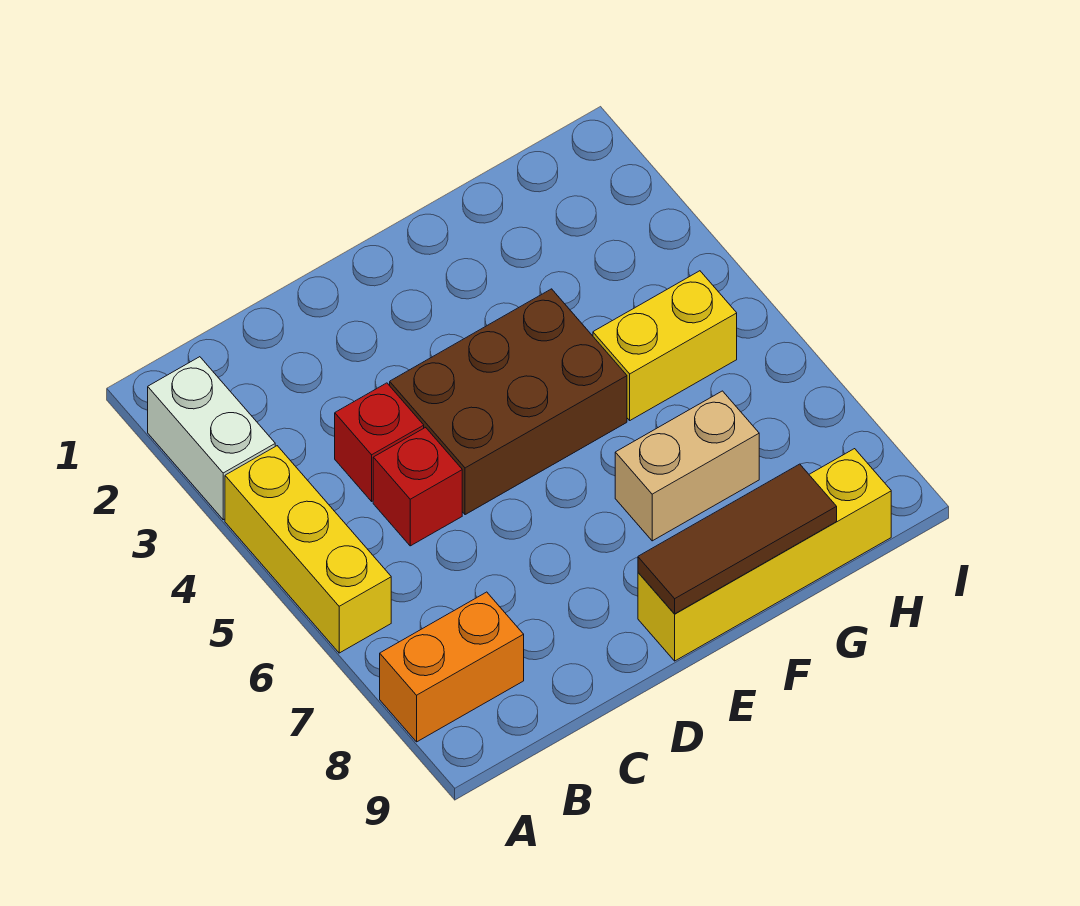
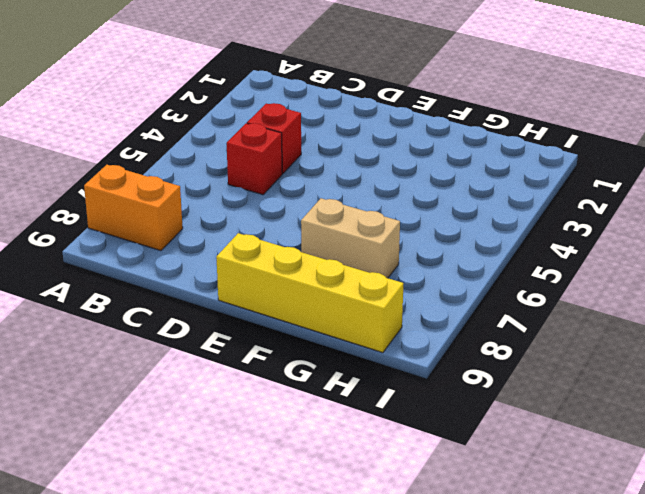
none -> white 1x2 brick [148,357,275,520]
none -> yellow 1x3 brick [225,446,391,653]

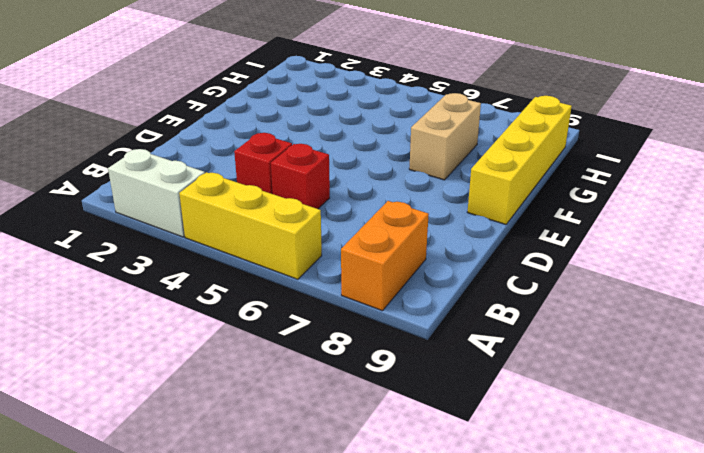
none -> brown 2x3 brick [390,289,627,515]
none -> yellow 1x2 brick [593,271,737,420]

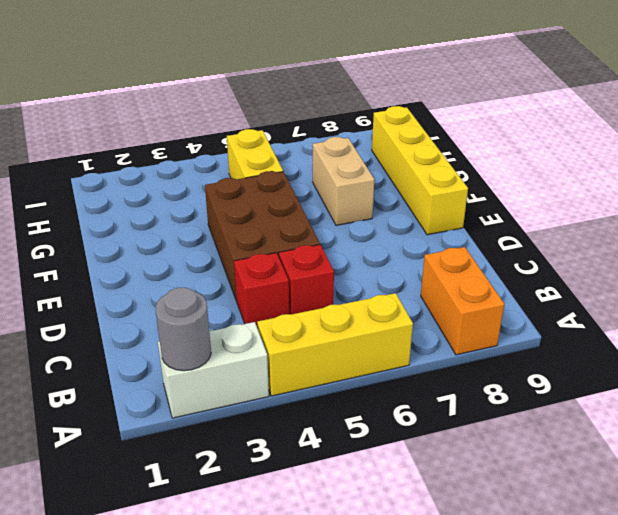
grey 1x1 round brick [156,288,211,371] -> none
none -> brown 1x3 tile [638,464,837,614]

